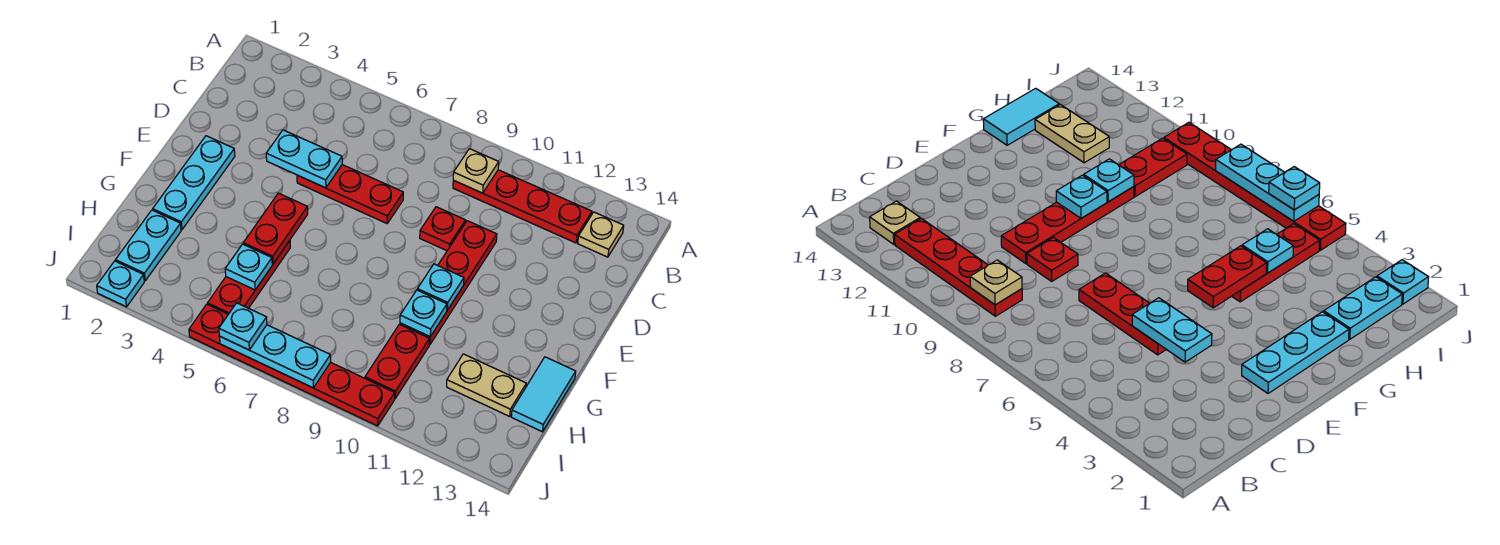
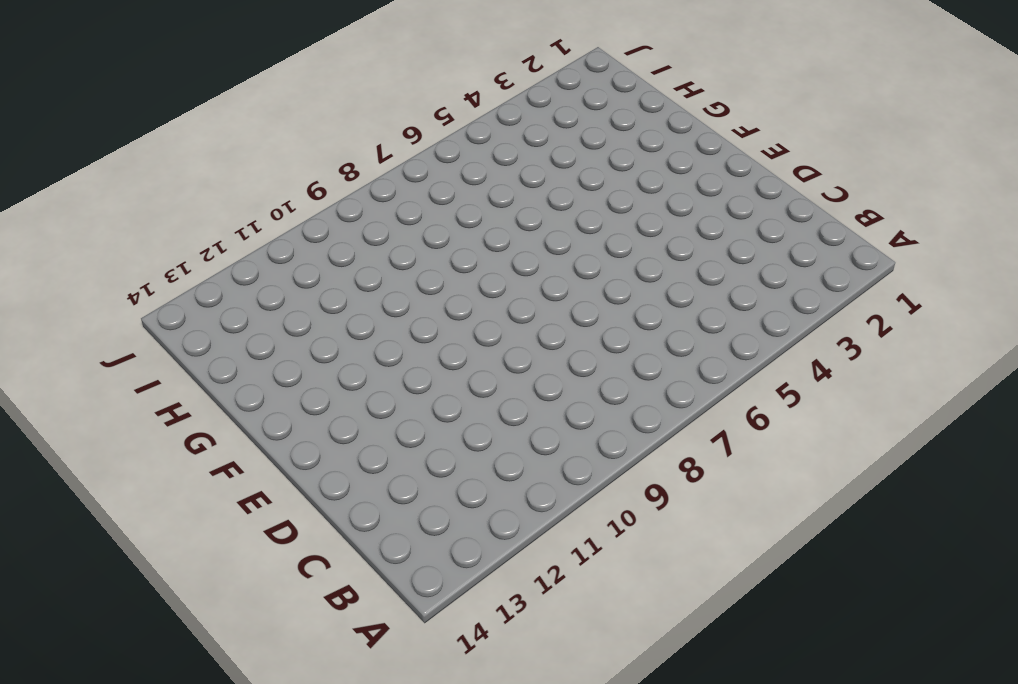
none -> red 1x4 plate [453,170,592,243]
none -> tan 1x1 plate [578,212,624,257]
none -> red 1x3 plate [297,165,403,223]

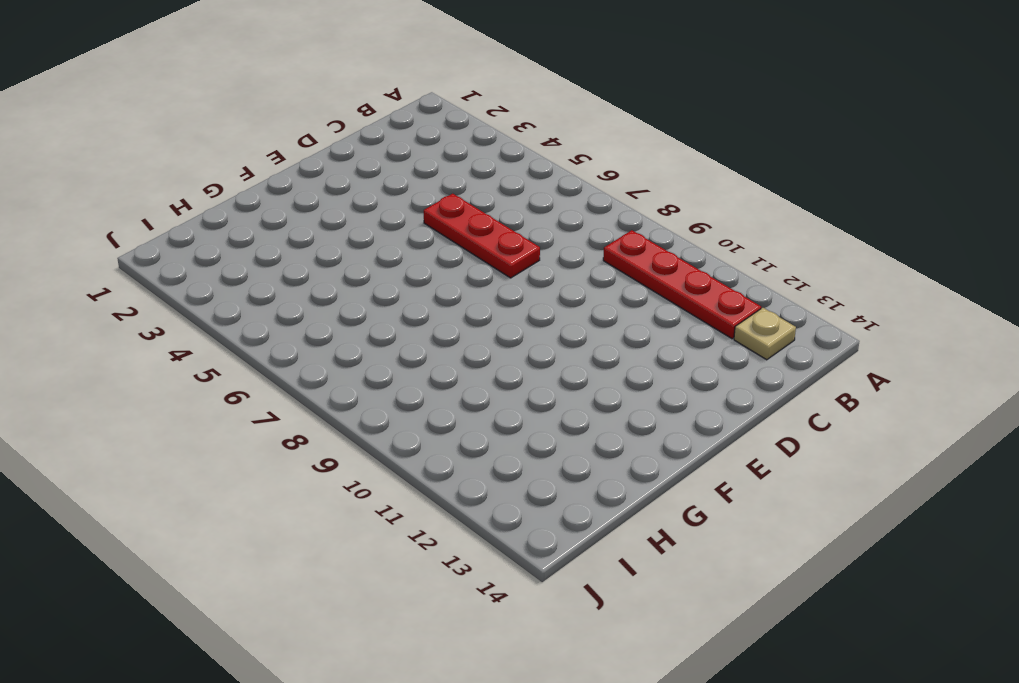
none -> red 1x1 plate [420,207,466,251]
none -> red 1x4 plate [400,221,497,344]
none -> cyan 1x3 plate [153,136,235,230]

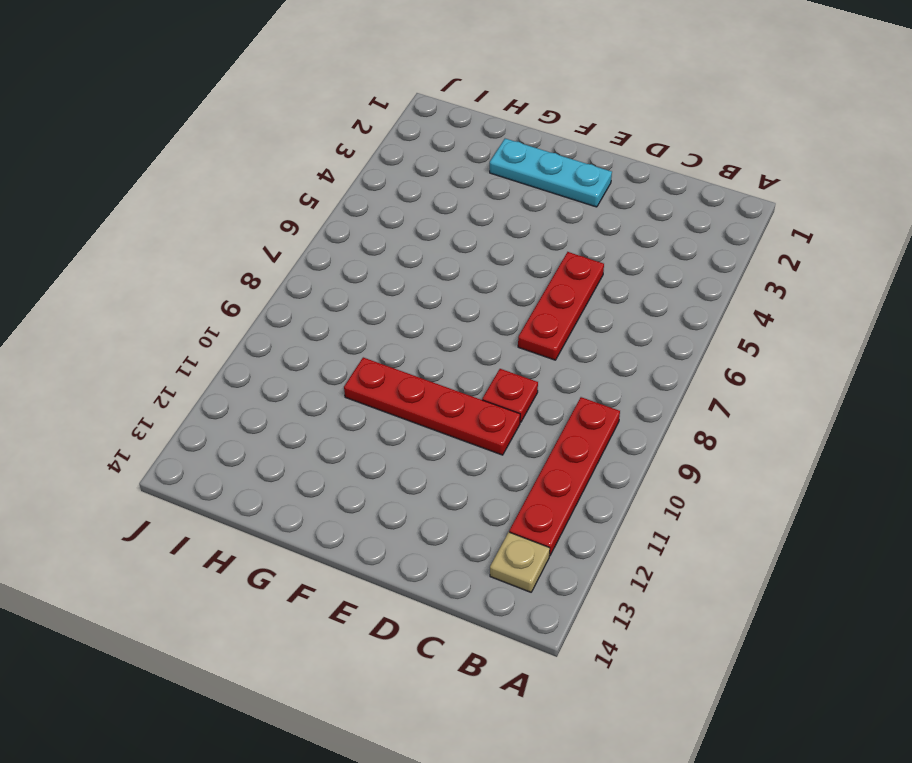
none -> red 1x3 plate [208,241,290,314]
none -> cyan 1x2 tile [511,357,576,432]
none -> cyan 1x2 plate [116,210,181,281]

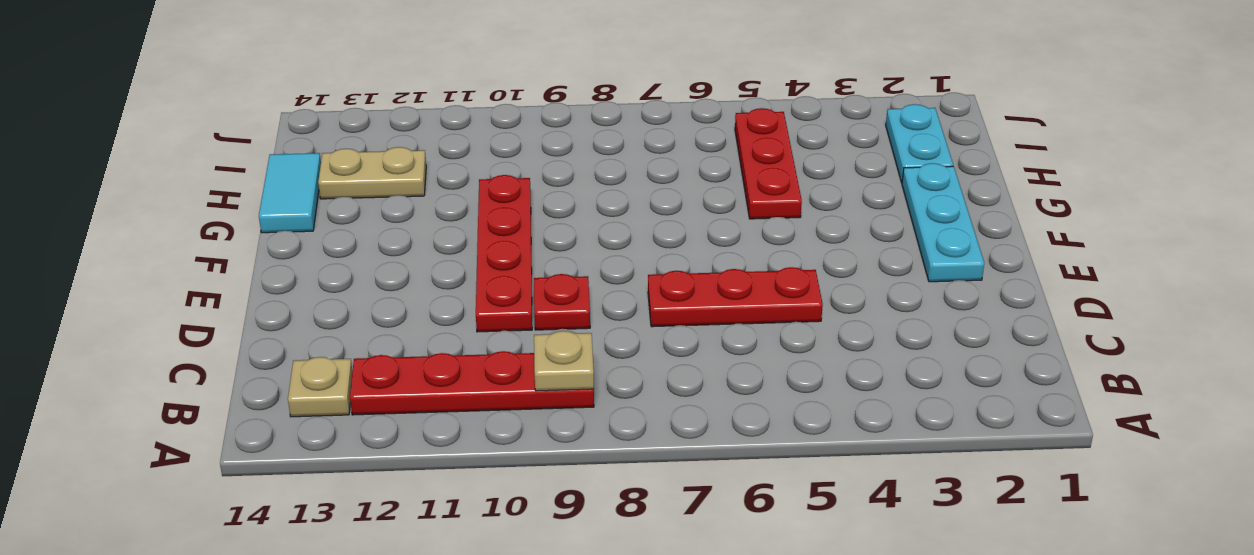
none -> red 1x2 plate [365,324,430,398]
none -> cyan 1x1 plate [97,261,144,307]
none -> red 1x6 plate [189,304,395,426]

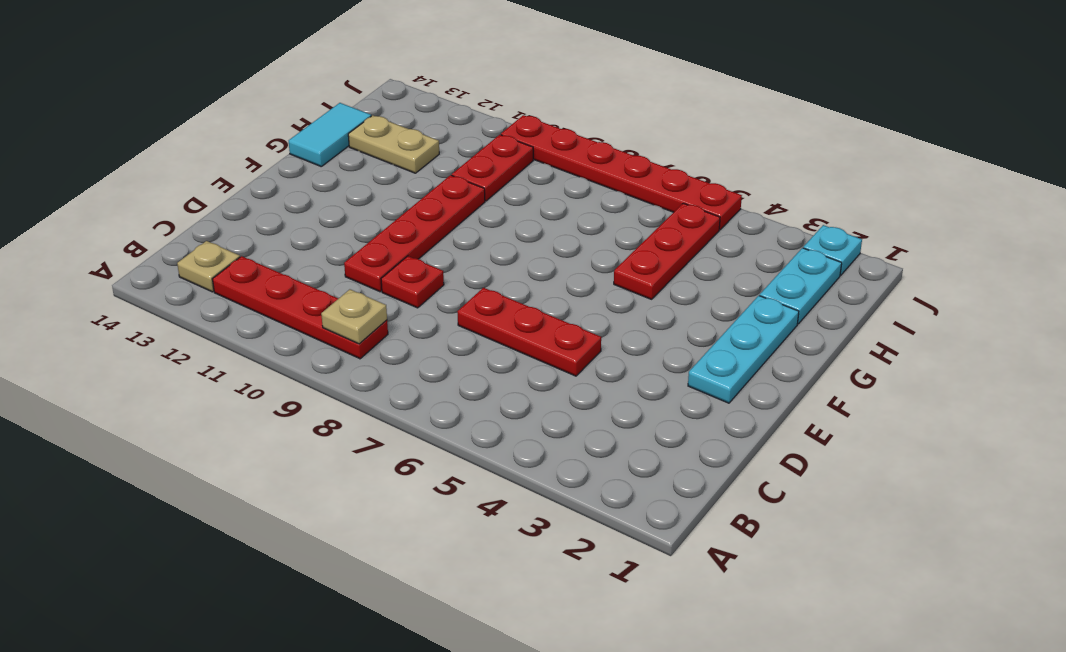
none -> cyan 1x2 plate [266,130,342,188]
none -> red 1x2 plate [243,193,308,264]
none -> cyan 1x1 plate [417,264,464,310]

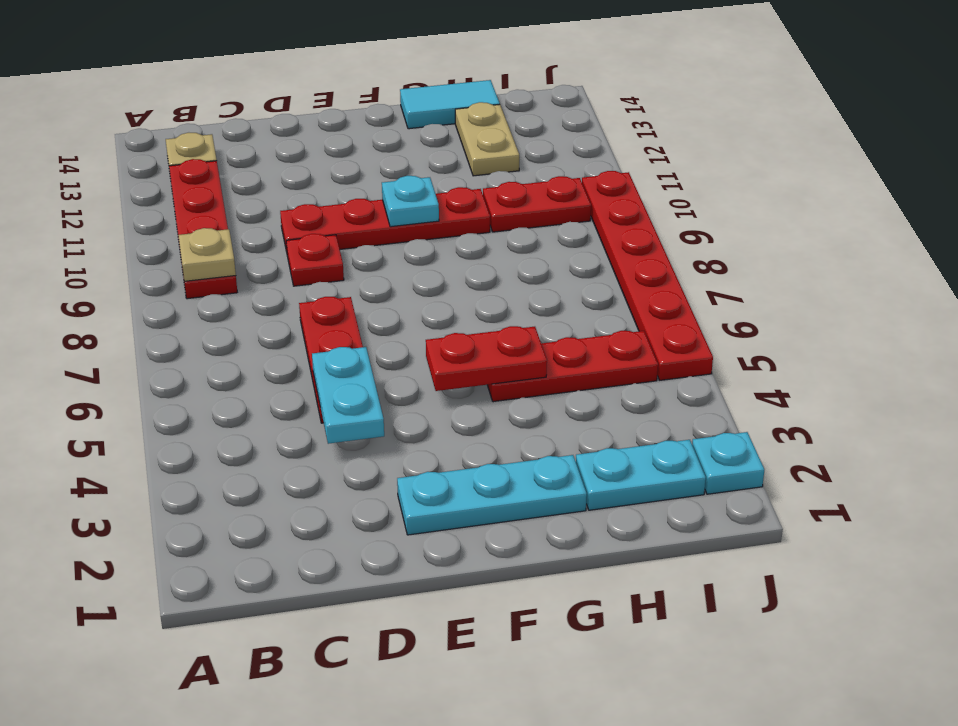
none -> cyan 1x1 plate [400,290,447,337]
none -> cyan 1x1 plate [225,244,272,290]
none -> cyan 1x3 plate [220,325,331,388]

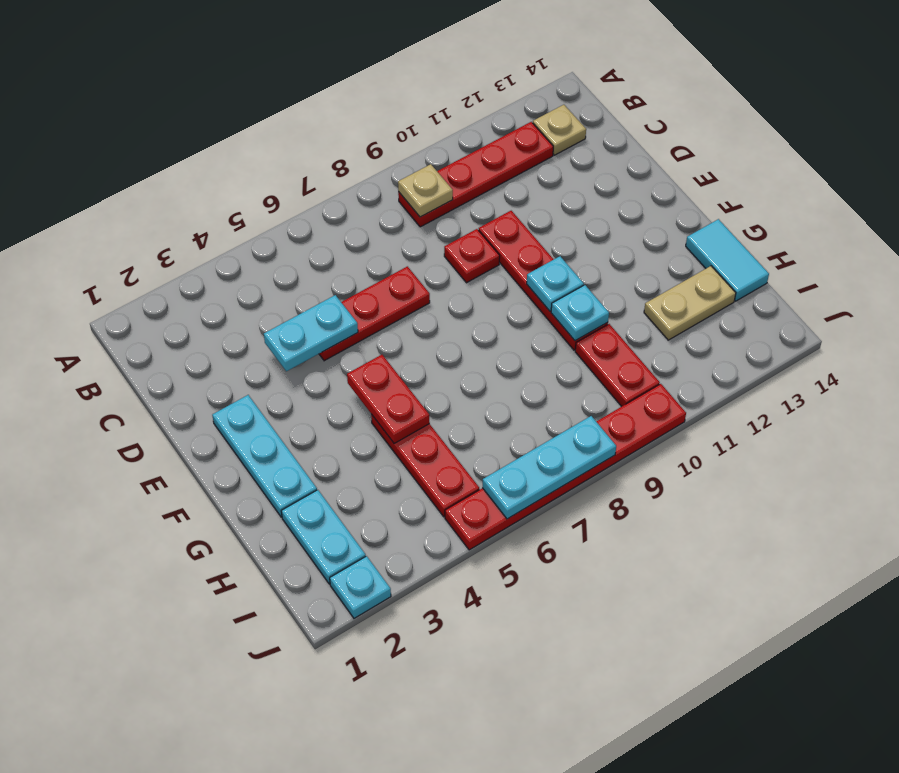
none -> cyan 1x1 plate [225,244,272,290]
none -> cyan 1x1 plate [219,303,267,350]

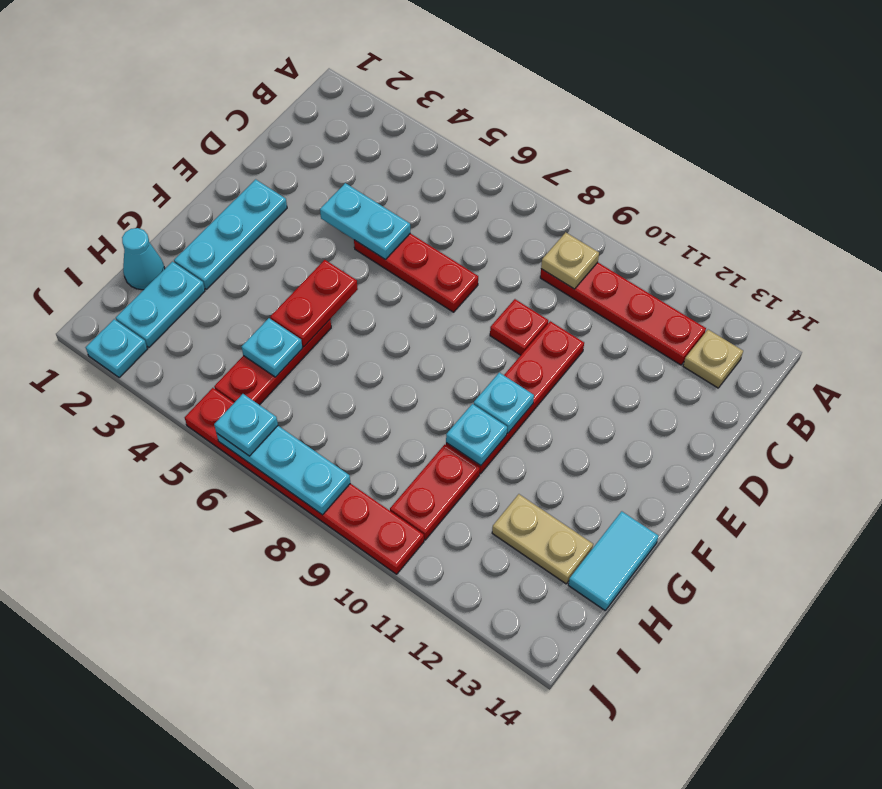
cyan 1x1 cone [122,228,165,290] -> none

